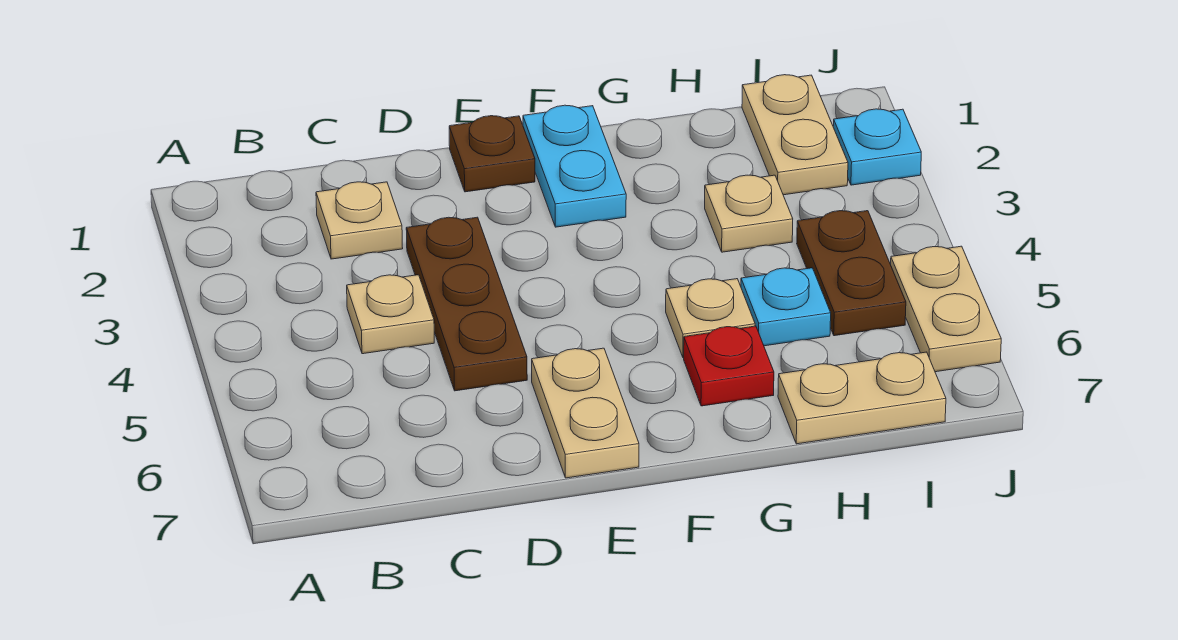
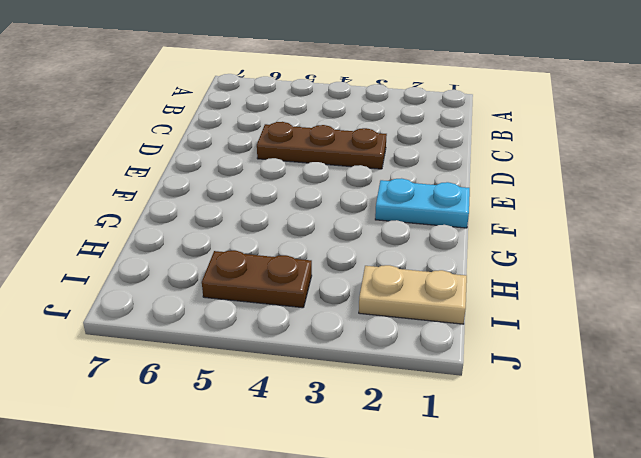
none -> tan 1x1 plate [316,182,403,259]
none -> tan 1x1 plate [347,275,434,354]
none -> brown 1x1 plate [449,116,535,192]

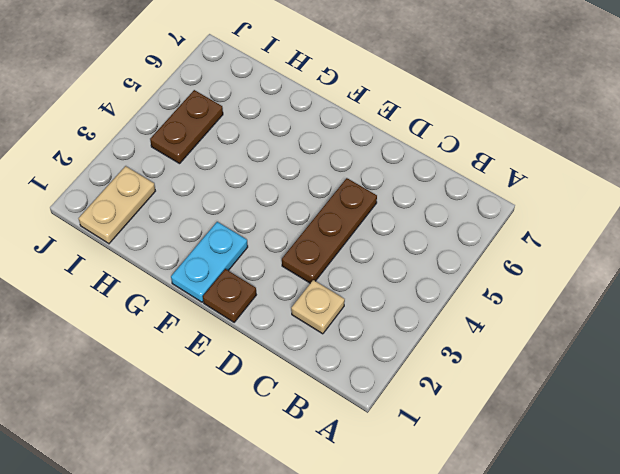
none -> tan 1x1 plate [347,275,434,354]
none -> tan 1x2 plate [532,348,639,478]
none -> tan 1x1 plate [666,279,755,358]

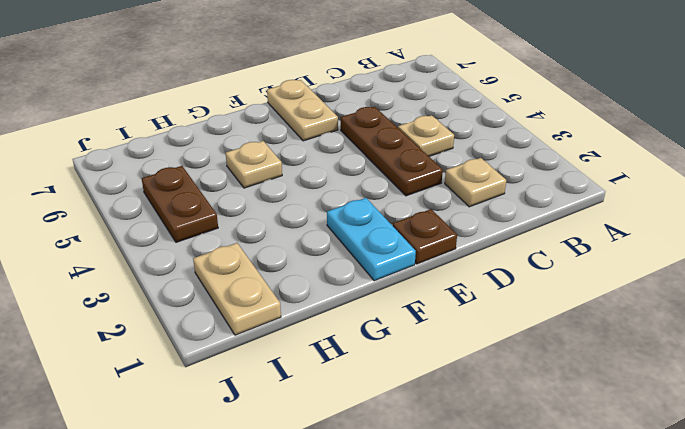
none -> red 1x1 plate [684,326,774,406]
none -> tan 1x1 plate [705,175,793,252]
none -> cyan 1x1 plate [741,268,831,346]

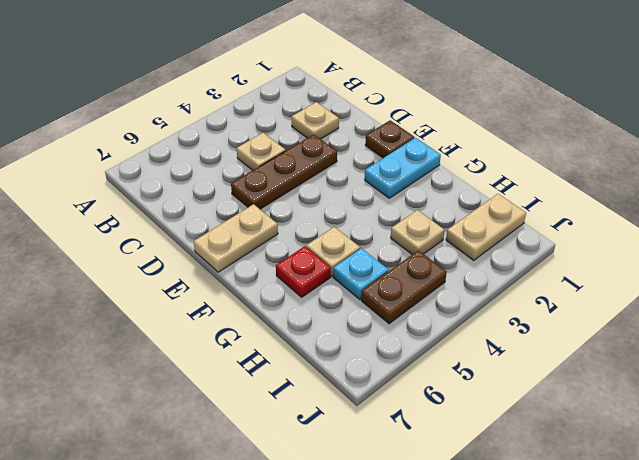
none -> tan 1x2 plate [778,352,946,444]
none -> cyan 1x1 plate [833,109,921,185]
none -> tan 1x2 plate [891,246,1001,372]

